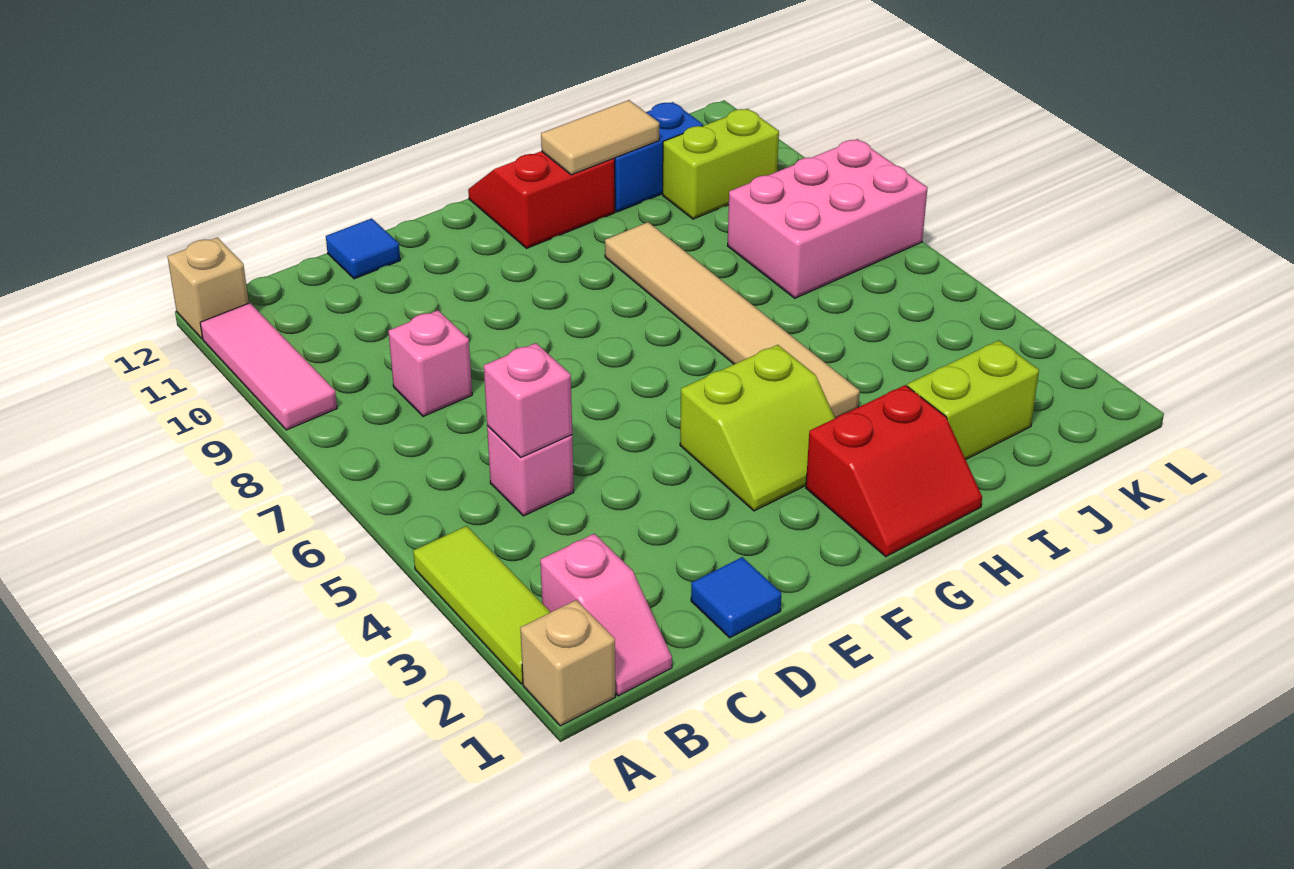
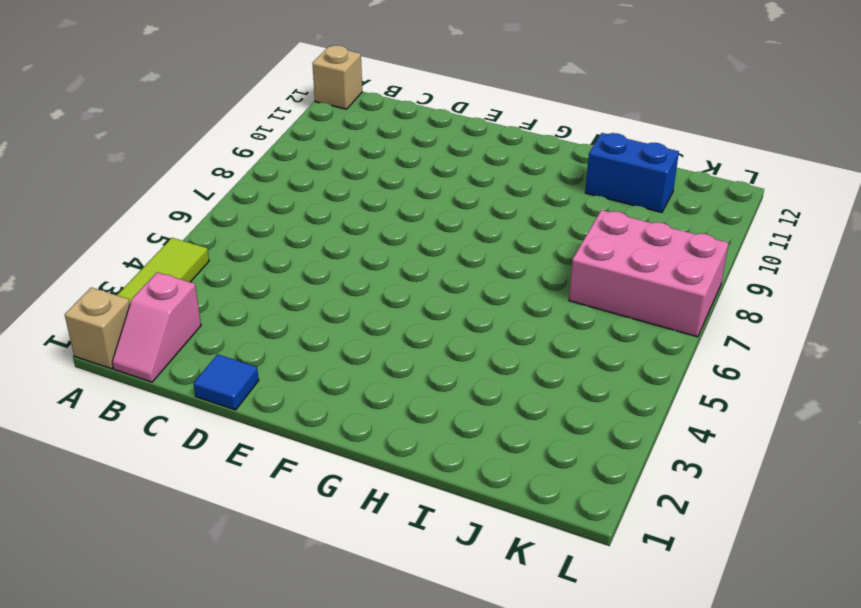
none -> pink 1x3 tile [200,303,337,430]
none -> pink 1x1 brick [487,426,574,516]
none -> pink 1x1 brick [388,310,472,416]

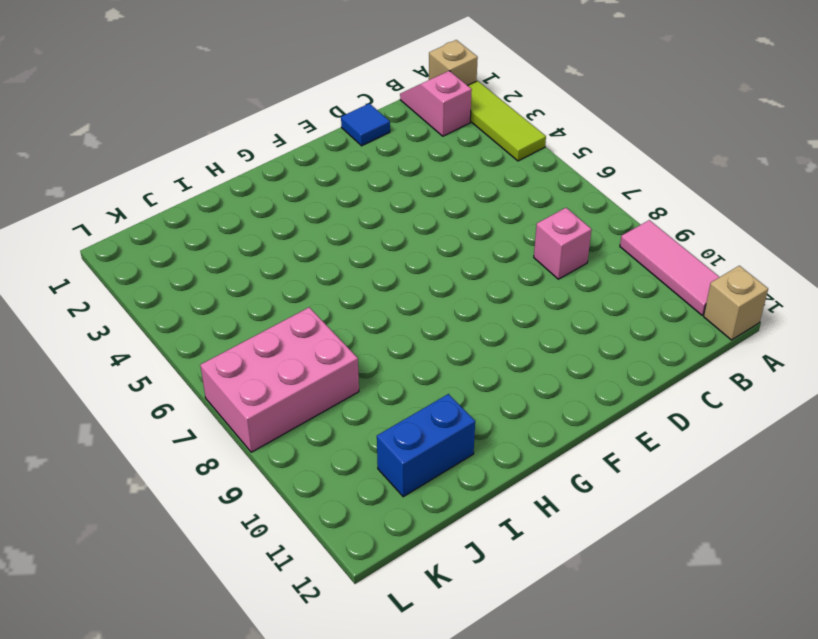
none -> pink 1x1 brick [487,426,574,516]
none -> blue 1x1 tile [326,218,400,279]
none -> lime 2x2 slope [680,345,835,511]

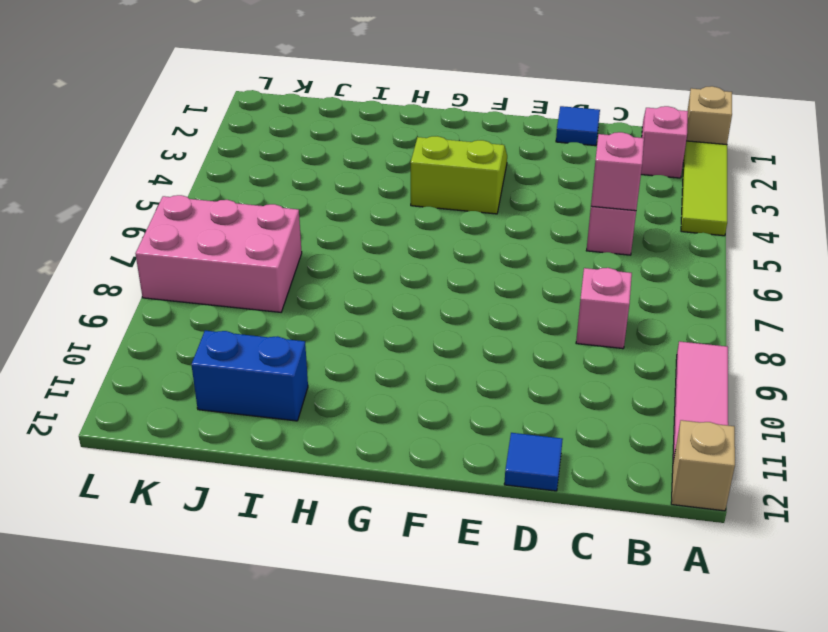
none -> red 2x2 slope [806,385,982,557]
none -> red 2x2 slope [468,151,615,248]
none -> tan 1x6 tile [605,222,860,418]

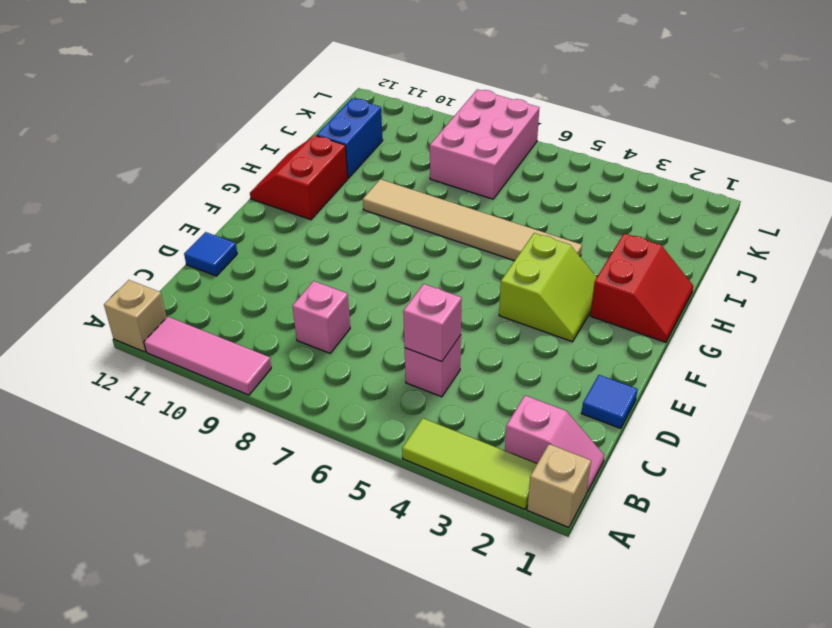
none -> lime 1x2 brick [907,340,1039,460]
none -> lime 1x2 brick [663,109,779,219]
none -> tan 1x2 tile [541,100,659,175]

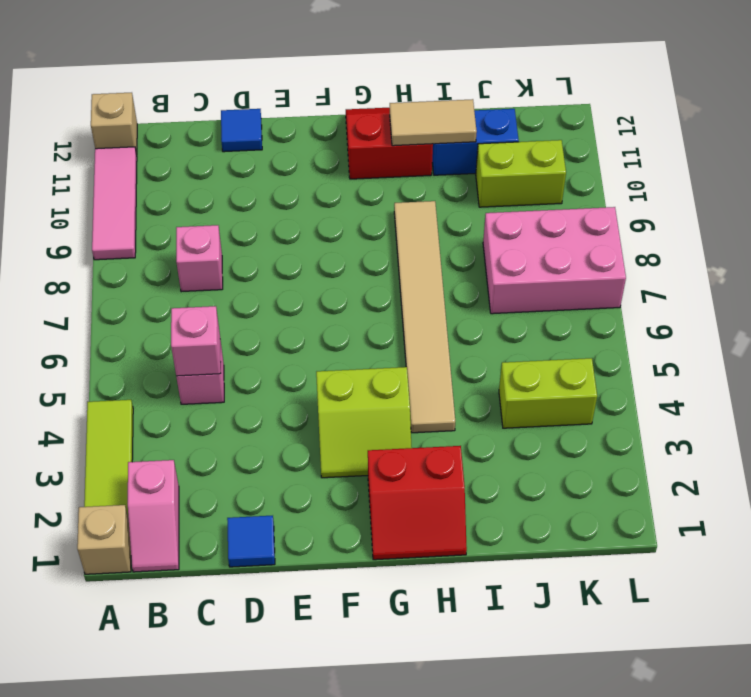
lime 1x2 brick [499,358,597,428] -> lime 1x2 brick moved to [907,340,1039,460]

